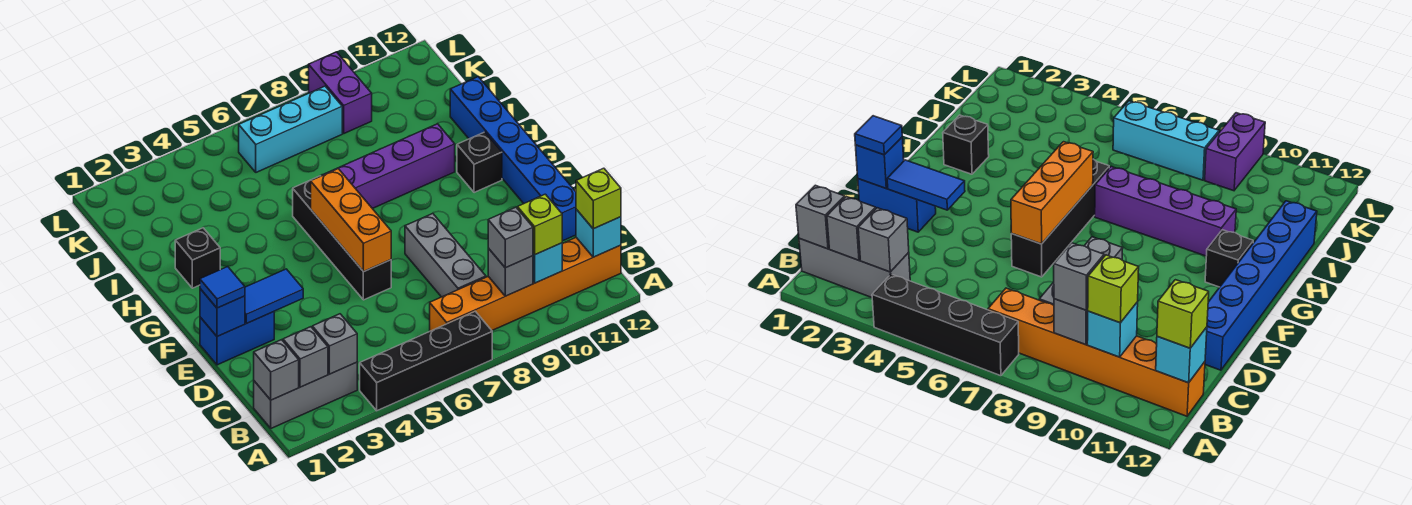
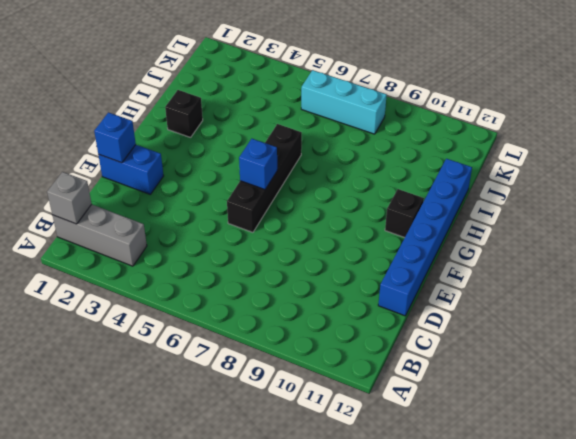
blue 1x1 brick [239,139,277,189] -> orange 1x3 brick [311,169,391,272]
none -> black 1x4 brick [360,311,492,411]
none -> orange 1x6 brick [430,238,621,331]
none -> grey 1x3 brick [405,213,486,297]

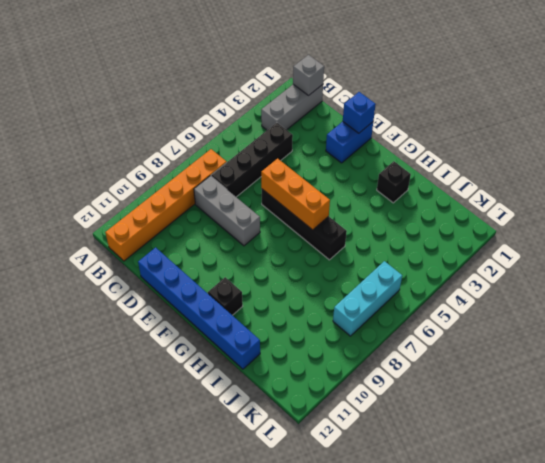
black 1x4 brick [211,123,293,197] -> black 1x4 brick moved to [360,311,492,411]
none -> purple 1x4 brick [322,124,455,209]
none -> purple 1x2 brick [309,52,372,133]
none -> grey 1x1 brick [283,327,328,387]

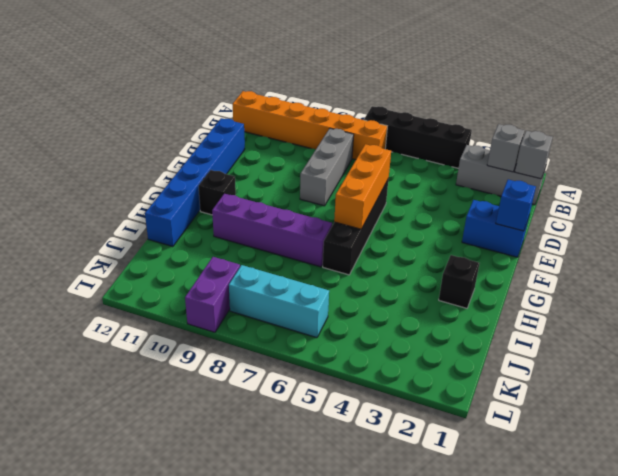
none -> grey 1x1 brick [312,314,357,374]
none -> grey 1x1 brick [488,248,533,296]
none -> cyan 1x1 brick [533,243,562,283]

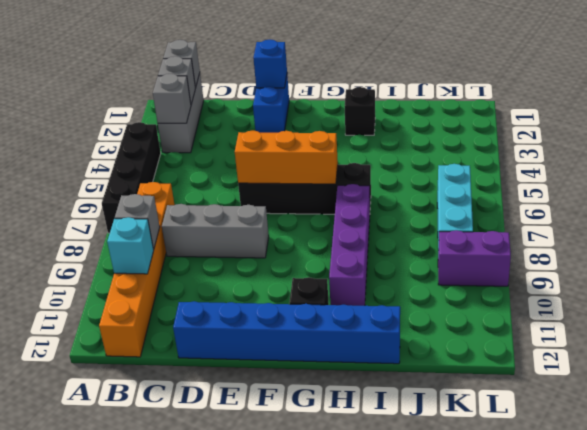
none -> cyan 1x1 brick [576,209,621,257]
none -> blue 1x2 tile [245,269,303,324]
none -> grey 1x1 brick [488,207,533,268]

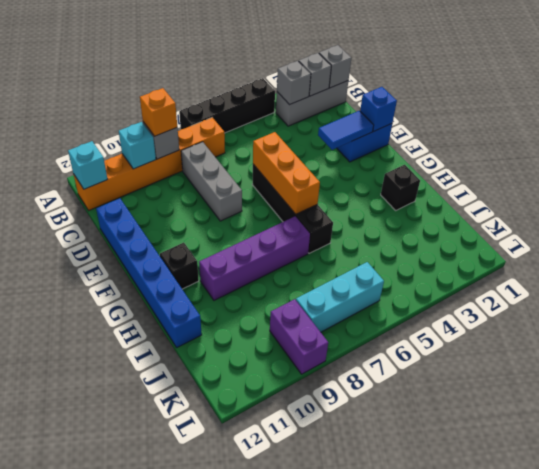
orange 1x1 brick [140,88,177,136] -> grey 1x1 brick [488,207,533,268]
none -> lime 1x1 brick [517,194,562,255]
none -> lime 1x1 brick [576,168,621,229]
none -> blue 1x1 tile [200,267,245,308]

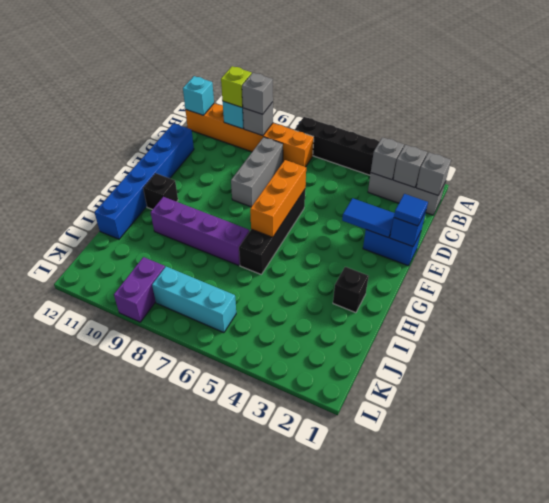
none -> lime 1x1 brick [576,168,621,229]

